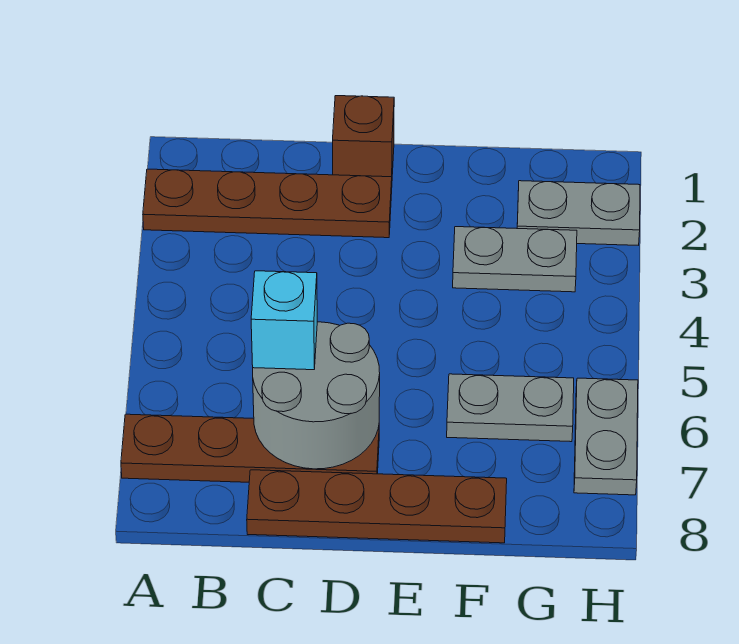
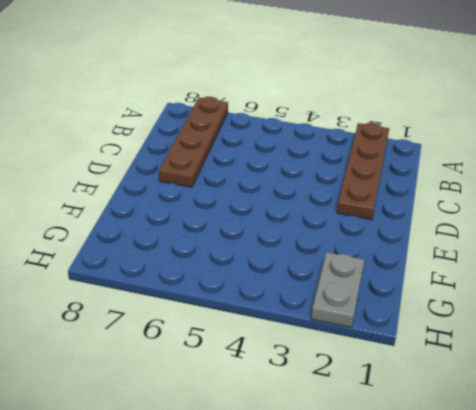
none -> brown 1x4 plate [247,470,507,543]
none -> brown 1x1 brick [333,96,394,177]

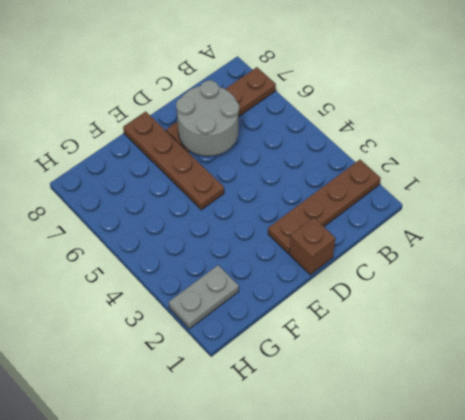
brown 1x4 plate [123,112,224,210] -> brown 1x4 plate turned to [247,470,507,543]
none -> grey 1x2 plate [453,227,577,292]
none -> grey 1x2 plate [447,374,574,442]

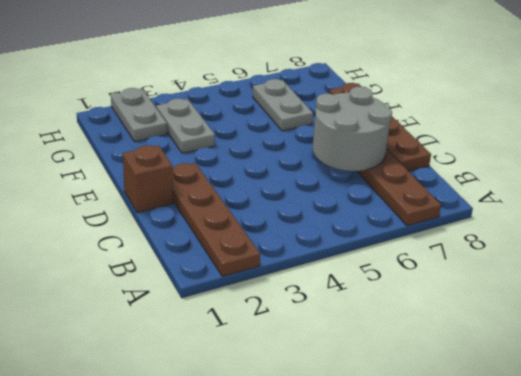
none -> grey 1x2 plate [574,378,638,495]
none -> cyan 1x1 brick [251,271,317,370]

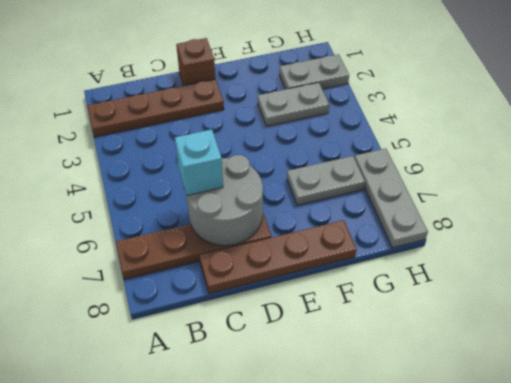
grey 1x3 plate [354,148,428,248] -> grey 1x2 plate [574,378,638,495]

